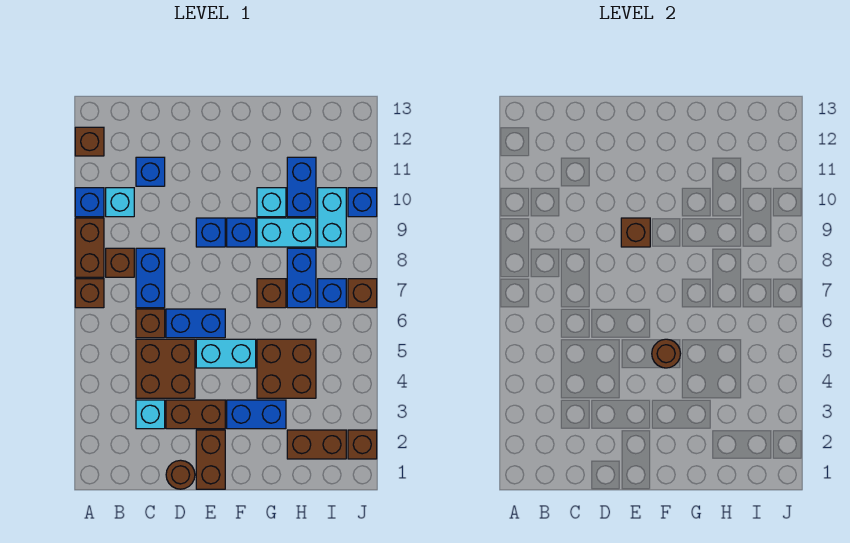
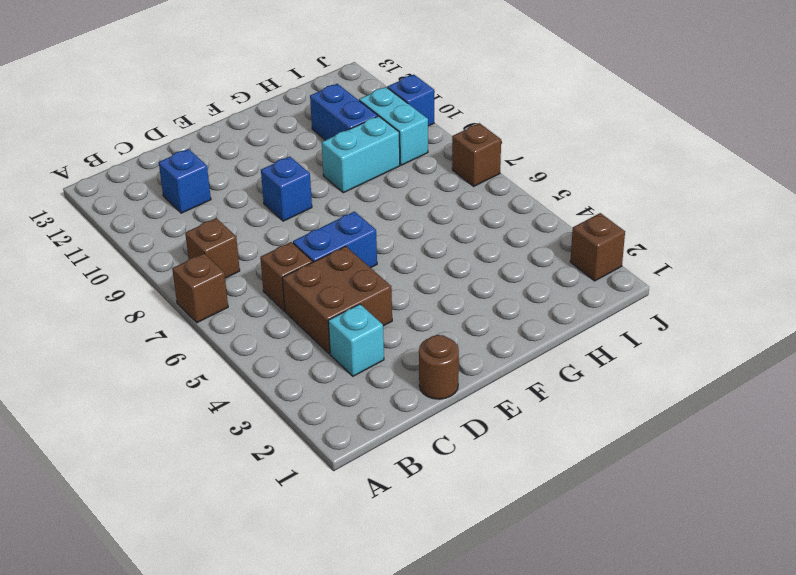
none -> brown 1x2 brick [75,218,104,277]
none -> blue 1x1 brick [75,188,104,217]
none -> brown 1x1 brick [75,127,104,156]
none -> cyan 1x1 brick [106,188,134,217]

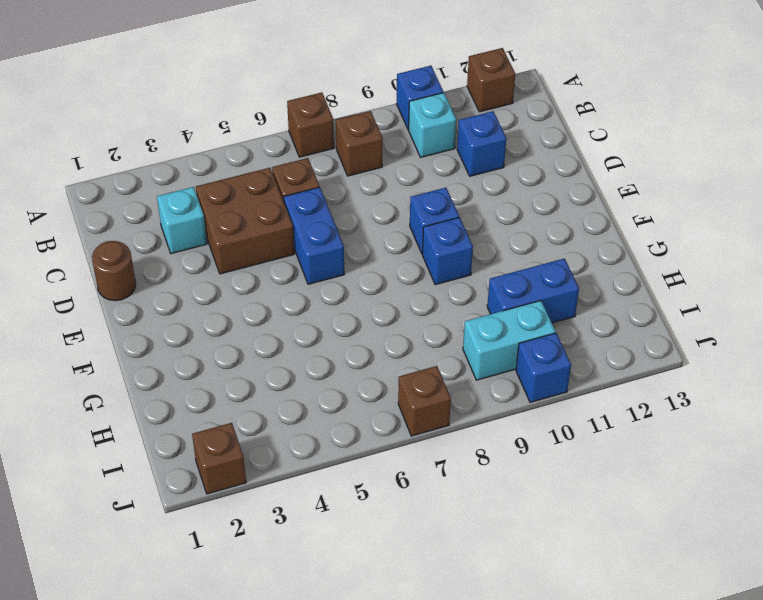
none -> brown 1x2 brick [75,218,104,277]
none -> blue 1x2 brick [136,248,165,308]
none -> brown 1x2 brick [166,400,225,429]
none -> brown 1x2 brick [196,430,225,489]

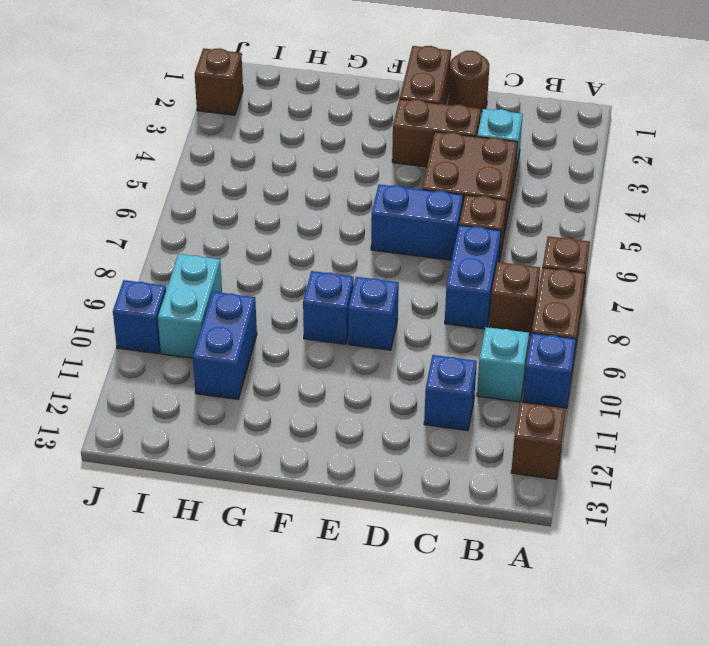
none -> cyan 1x2 brick [196,339,256,368]
none -> blue 1x2 brick [227,400,286,429]
none -> brown 2x2 brick [257,339,316,398]
none -> brown 1x1 brick [257,279,286,308]

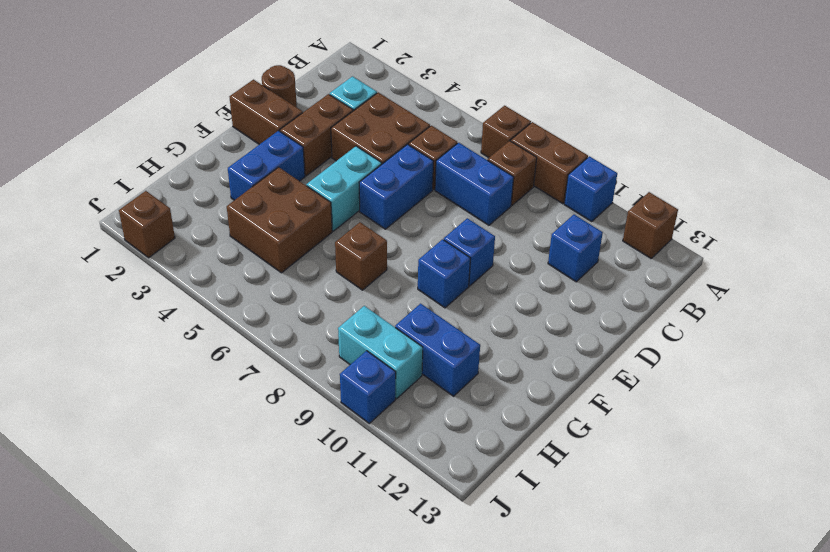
none -> cyan 1x1 brick [106,188,134,217]
none -> cyan 1x2 brick [257,218,316,247]
none -> cyan 1x1 brick [257,188,286,217]
none -> brown 1x2 brick [287,430,346,459]

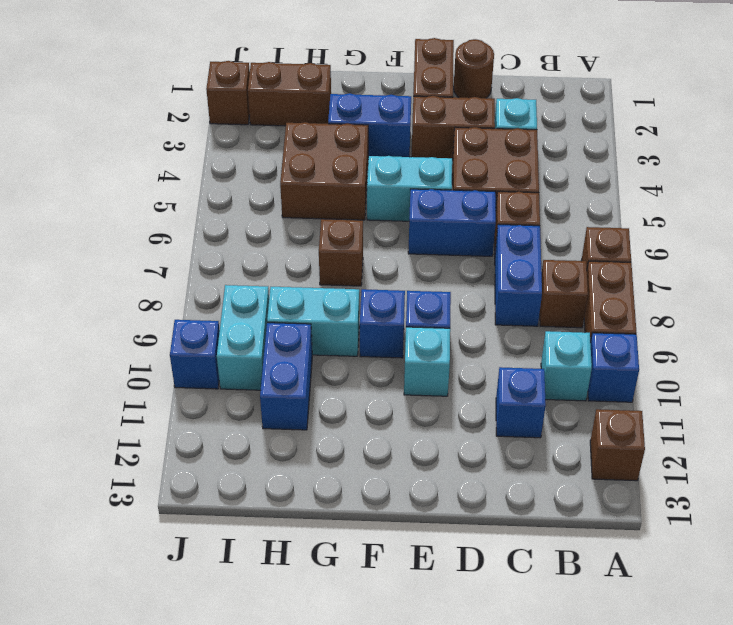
cyan 1x1 brick [404,327,450,396] -> cyan 1x1 brick moved to [257,188,286,217]
none -> blue 1x2 brick [287,248,316,308]
none -> blue 1x1 brick [318,279,346,308]
none -> brown 1x1 brick [348,279,377,308]
none -> brown 1x1 brick [621,218,650,247]

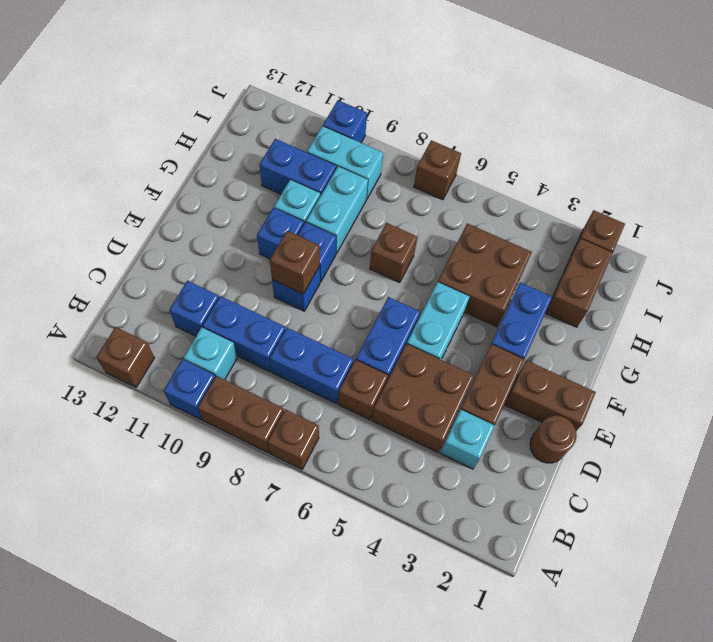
blue 1x2 brick [202,296,286,372] -> blue 1x2 brick moved to [287,248,316,308]
blue 1x1 brick [257,208,304,259] -> blue 1x1 brick moved to [318,279,346,308]
none -> brown 1x1 brick [106,248,134,277]
none -> brown 1x1 round brick [652,339,681,368]

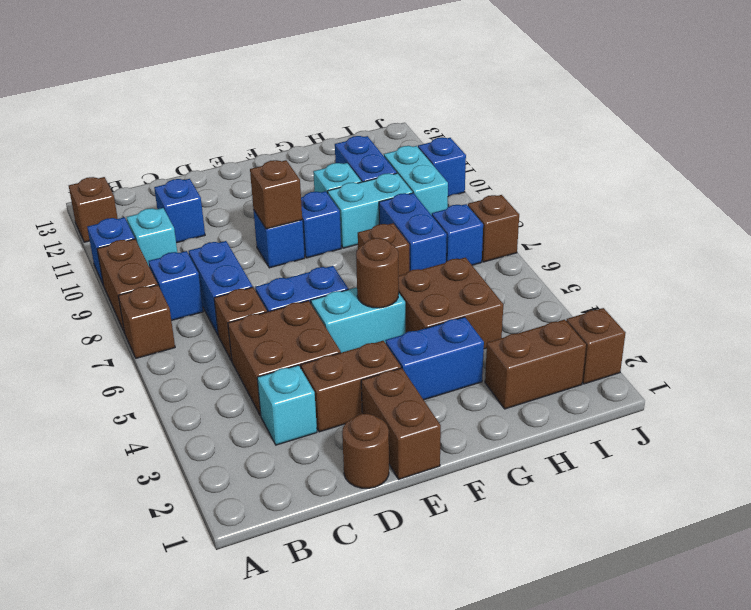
blue 1x1 brick [149,251,203,321] -> brown 1x1 brick [106,248,134,277]

